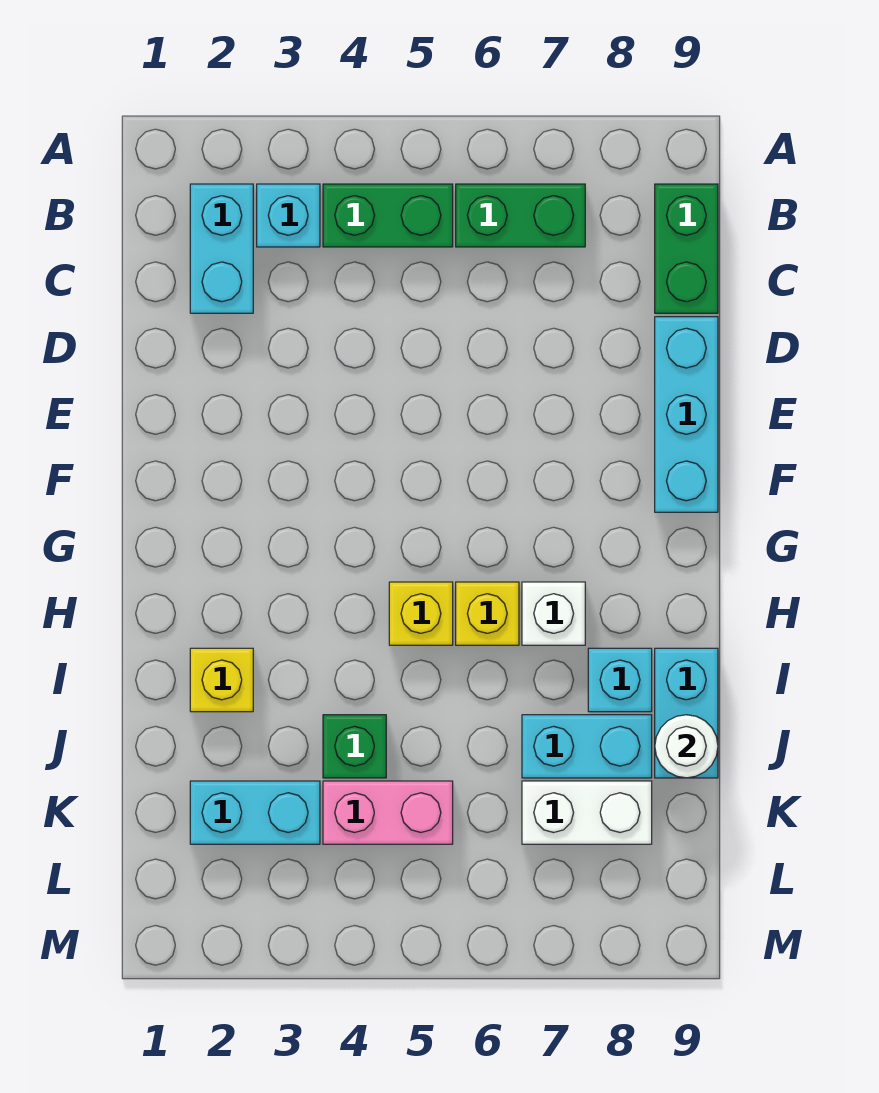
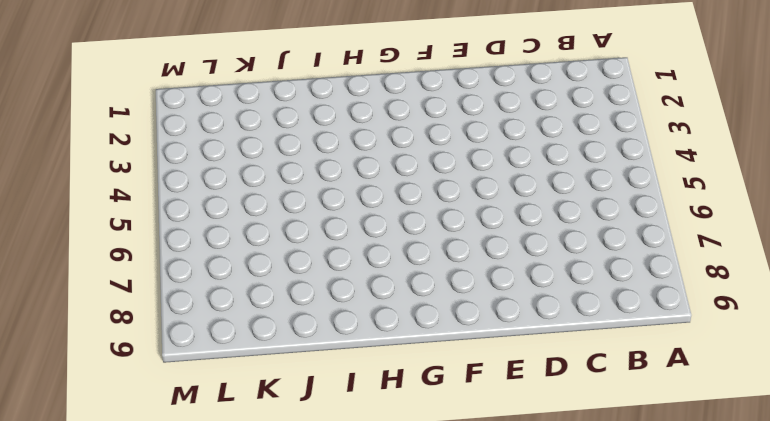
none -> cyan 1x2 brick [190,184,253,313]
none -> cyan 1x1 brick [257,184,320,247]
none -> green 1x2 brick [323,184,453,247]

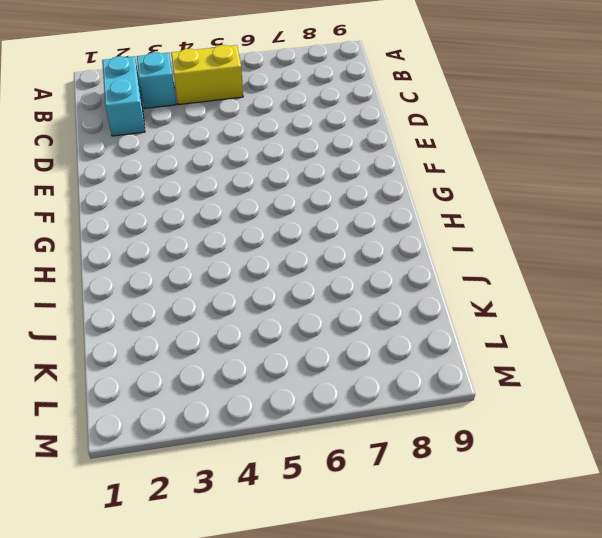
yellow 1x2 brick [171,45,243,105] -> green 1x2 brick [323,184,453,247]
none -> green 1x2 brick [456,184,585,247]
none -> green 1x2 brick [655,184,718,313]
none -> cyan 1x3 brick [655,317,718,512]

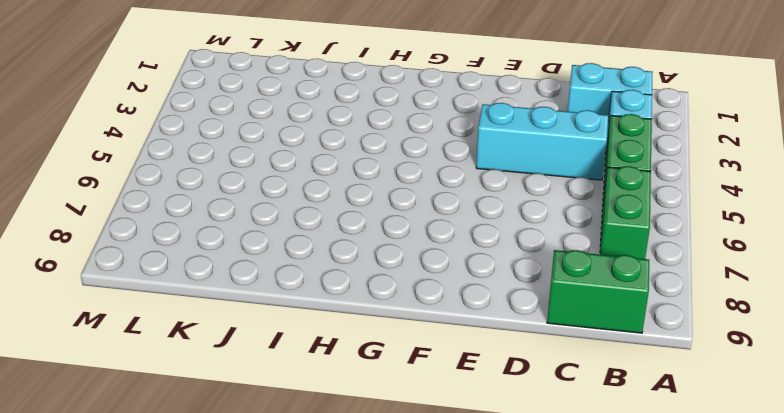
cyan 1x3 brick [476,103,608,180] -> cyan 1x3 brick moved to [655,317,718,512]
none -> yellow 1x1 brick [389,582,453,645]
none -> yellow 1x1 brick [456,582,519,645]
none -> white 1x1 brick [522,582,585,645]

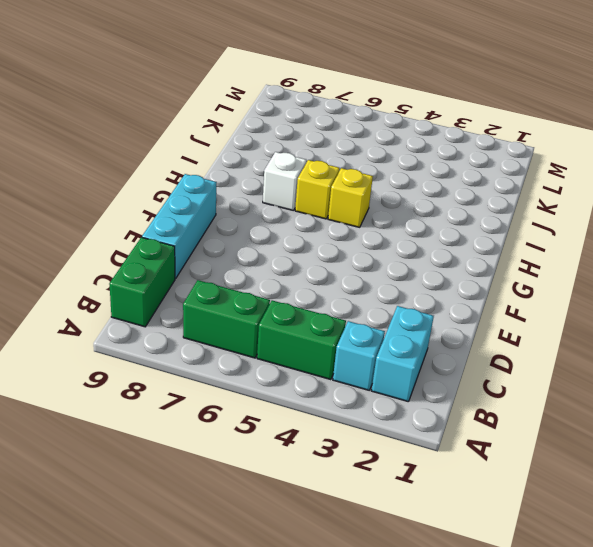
none -> yellow 1x1 brick [190,648,253,712]
none -> cyan 1x1 brick [588,648,652,712]
none -> cyan 1x2 brick [655,648,718,778]

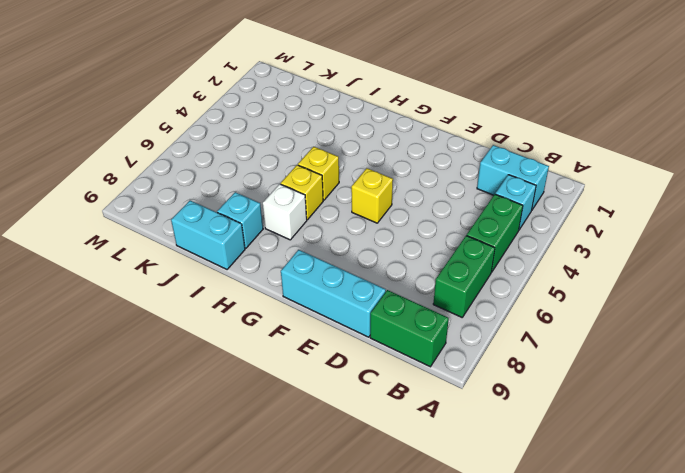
yellow 1x1 brick [351,168,393,223] -> yellow 1x1 brick moved to [190,648,253,712]
none -> green 1x1 brick [323,715,386,778]
none -> cyan 1x2 brick [522,715,652,778]
none -> cyan 1x2 brick [190,781,320,844]

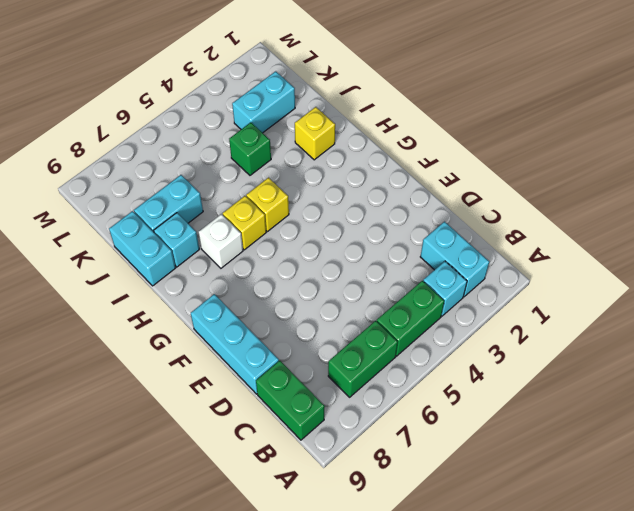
none -> pink 1x2 brick [323,781,453,844]
none -> white 1x2 brick [522,781,652,844]
none -> white 1x1 round brick [655,715,718,778]

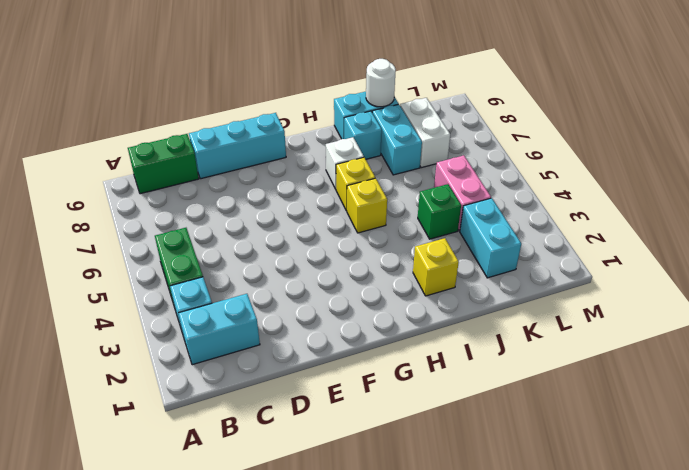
none -> green 1x2 brick [456,184,585,247]

